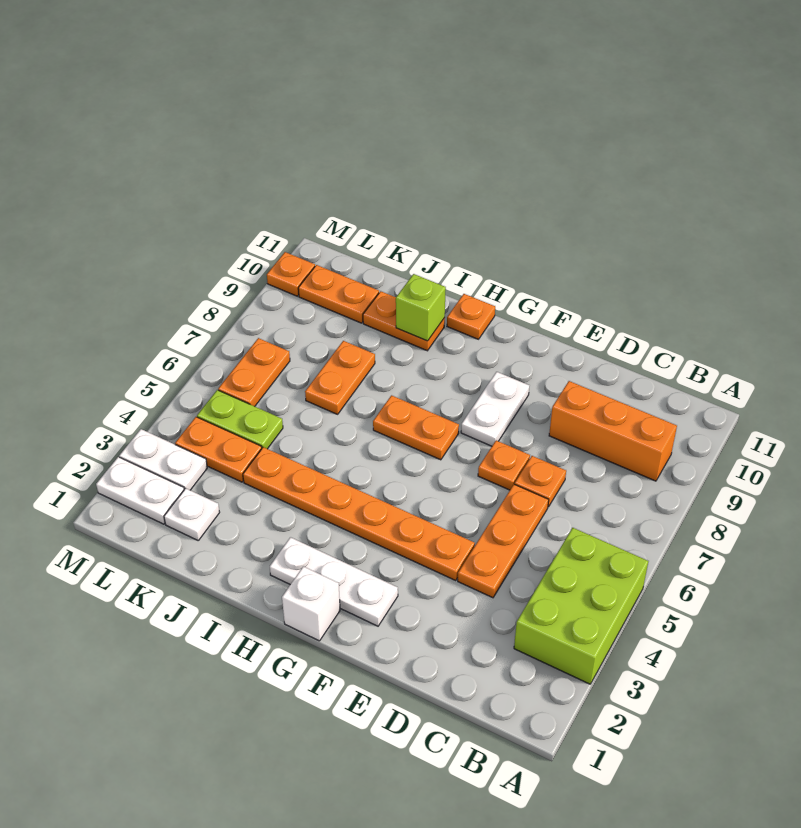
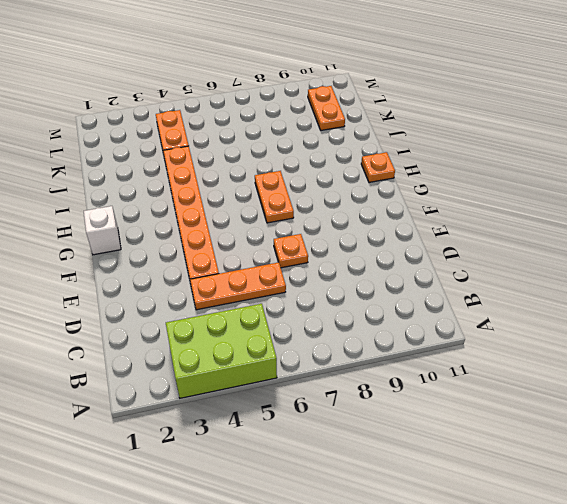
none -> orange 1x3 brick [549,381,677,481]
none -> orange 1x1 plate [515,456,566,507]
none -> white 1x3 plate [270,537,398,626]

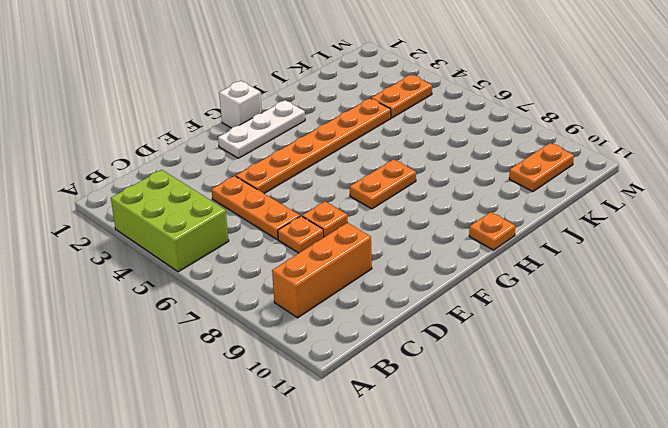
none -> white 1x2 plate [461,372,529,446]
none -> orange 1x2 plate [363,291,445,351]
none -> orange 1x2 plate [305,341,375,414]

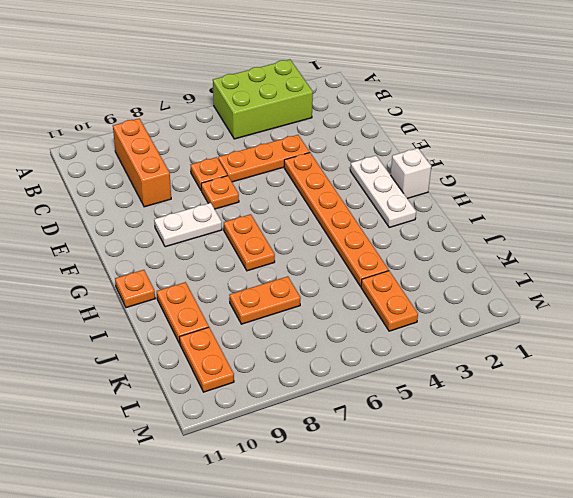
none -> white 1x1 plate [164,488,220,540]
none -> lime 1x2 plate [197,390,283,449]
none -> white 1x2 plate [96,457,184,524]

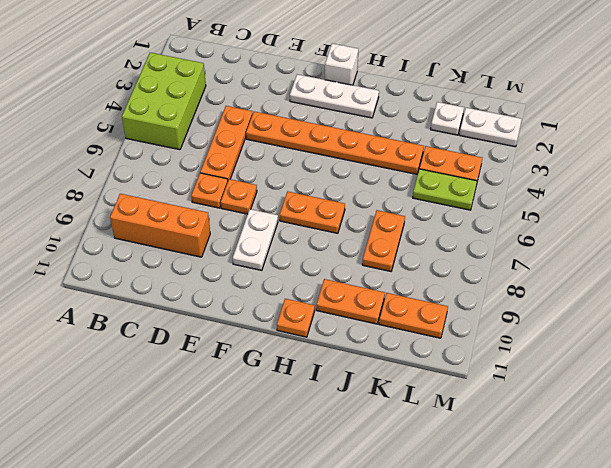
none -> white 1x2 plate [119,429,207,490]
none -> orange 1x2 plate [218,338,290,406]
none -> orange 1x1 plate [267,252,315,296]

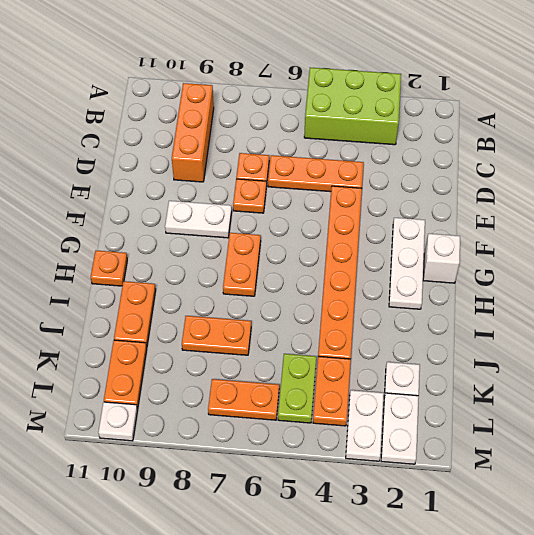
white 1x1 plate [98,402,137,441] -> orange 1x1 plate [267,252,315,296]
none -> lime 1x1 brick [396,274,446,341]

